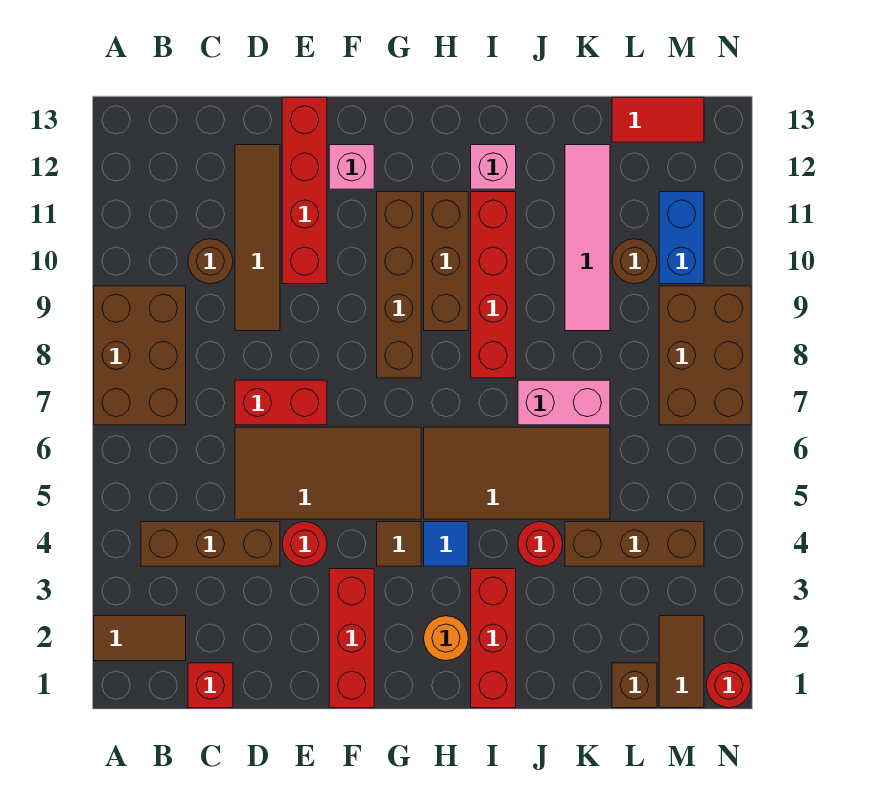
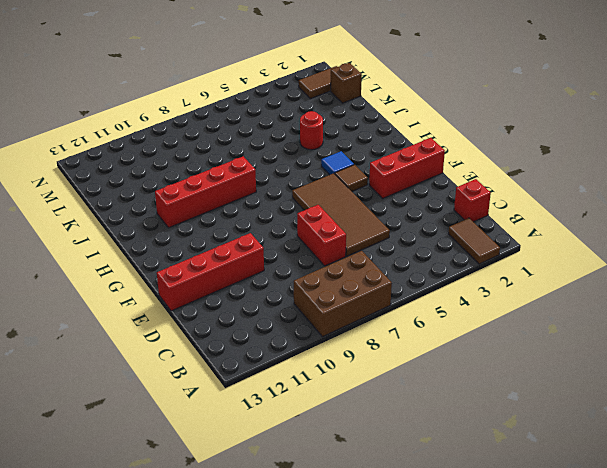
none -> brown 1x3 brick [141,522,280,566]
none -> brown 1x1 round brick [188,239,233,284]
none -> brown 1x4 tile [235,145,280,331]
none -> red 1x1 round brick [282,522,327,566]

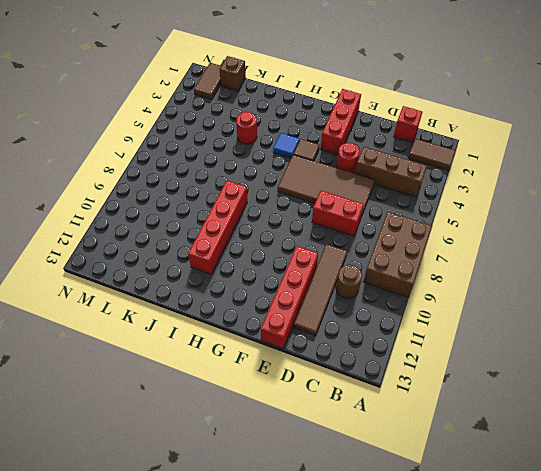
none -> pink 1x1 brick [329,145,374,189]
none -> brown 1x4 brick [377,192,421,378]
none -> orange 1x1 round brick [424,616,468,661]
none -> brown 2x4 tile [424,427,610,519]

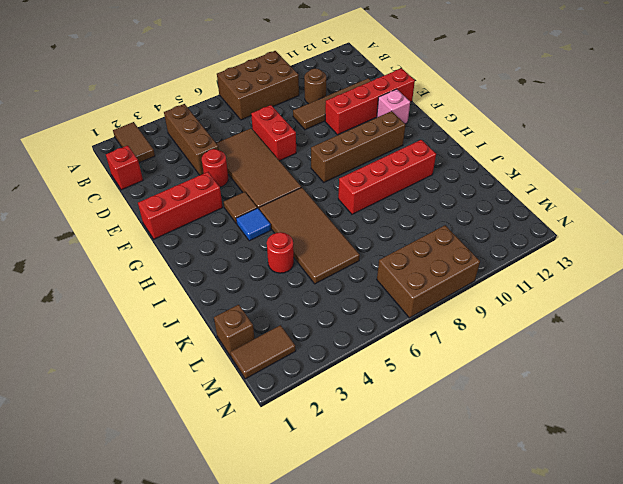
none -> orange 1x1 round brick [424,616,468,661]
none -> brown 1x3 brick [424,192,468,331]
none -> red 1x3 brick [471,569,516,708]
none -> pink 1x1 brick [471,145,516,189]

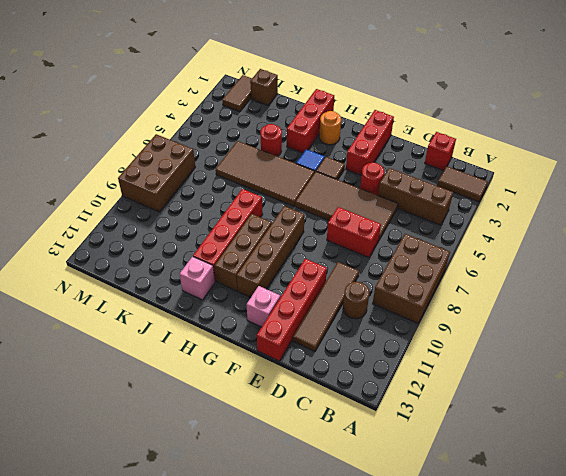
none -> pink 1x2 brick [518,380,610,425]
none -> brown 1x3 brick [565,522,704,566]
none -> pink 1x4 tile [565,145,610,331]
none -> brown 1x1 round brick [612,239,657,284]

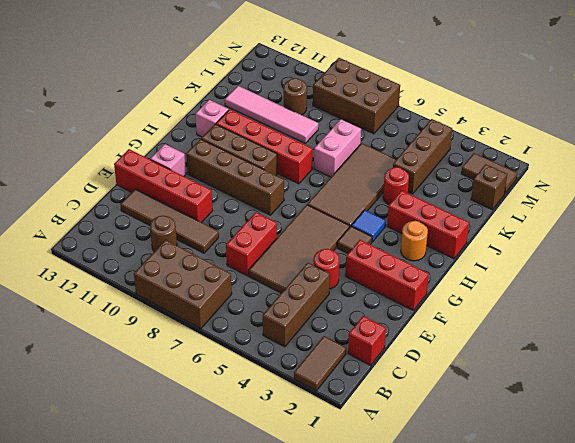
none -> red 1x2 tile [612,97,704,142]
none -> blue 1x2 brick [659,192,704,284]
none -> red 1x1 round brick [706,663,751,708]

